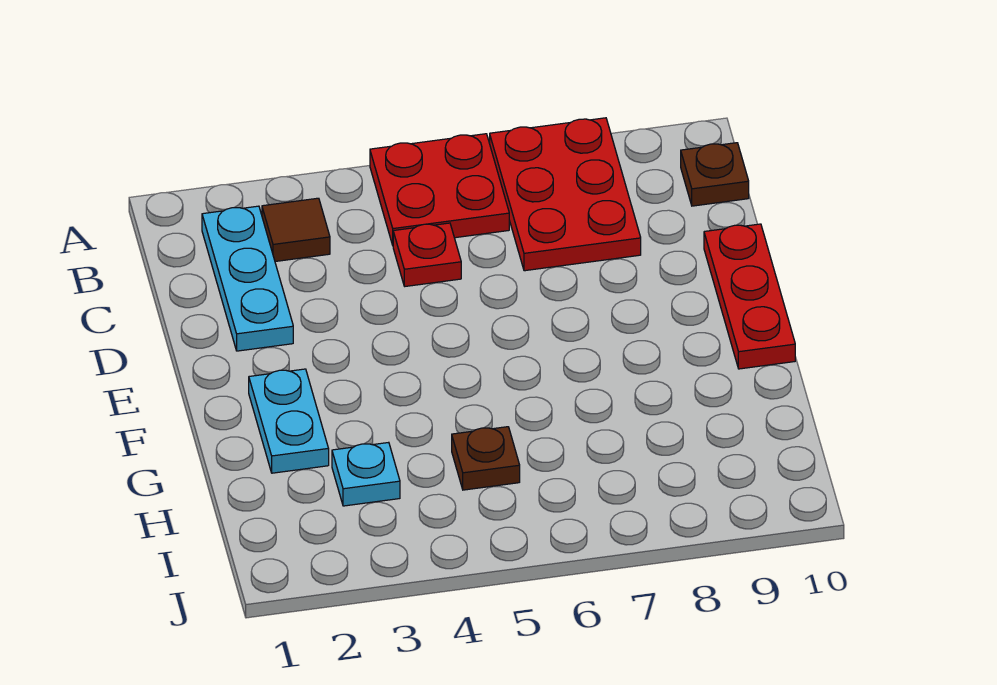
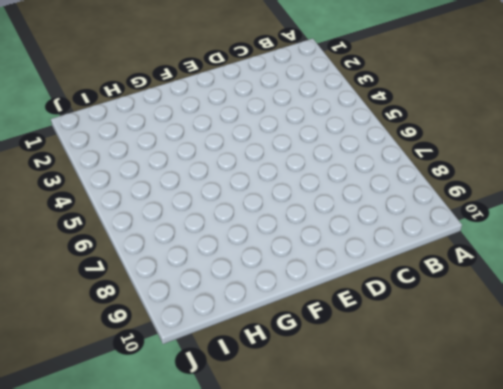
none -> red 2x2 plate [370,134,509,245]
none -> red 2x3 plate [490,118,641,271]

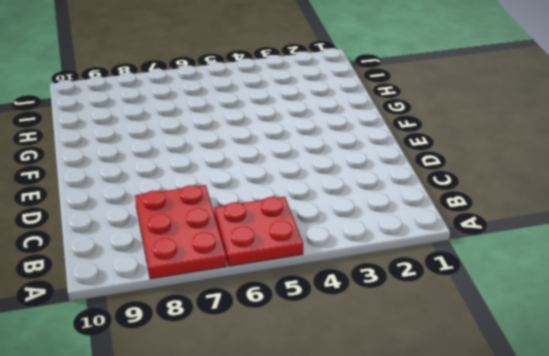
none -> cyan 1x3 plate [202,206,293,351]
none -> brown 1x1 tile [262,198,330,262]

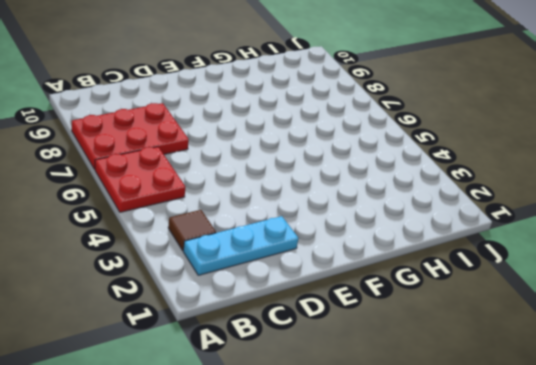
none -> brown 1x1 plate [681,143,749,206]
none -> red 1x1 plate [393,223,461,286]

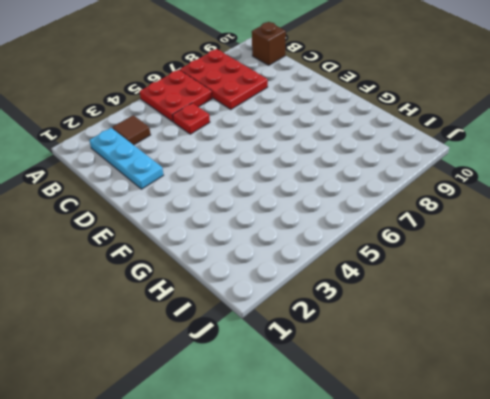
brown 1x1 brick [252,22,286,65] -> brown 1x1 plate [681,143,749,206]
none -> red 1x3 plate [704,224,795,369]
none -> cyan 1x2 plate [249,369,329,473]

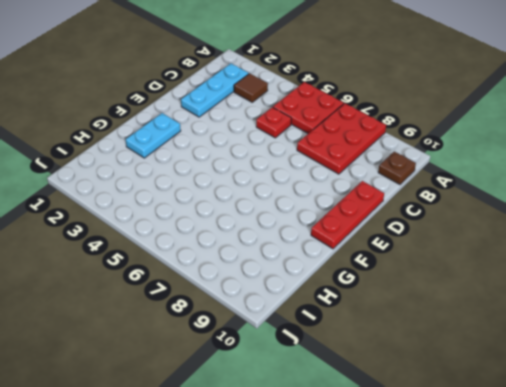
none -> cyan 1x1 plate [332,442,400,506]
none -> brown 1x1 plate [452,427,520,490]

